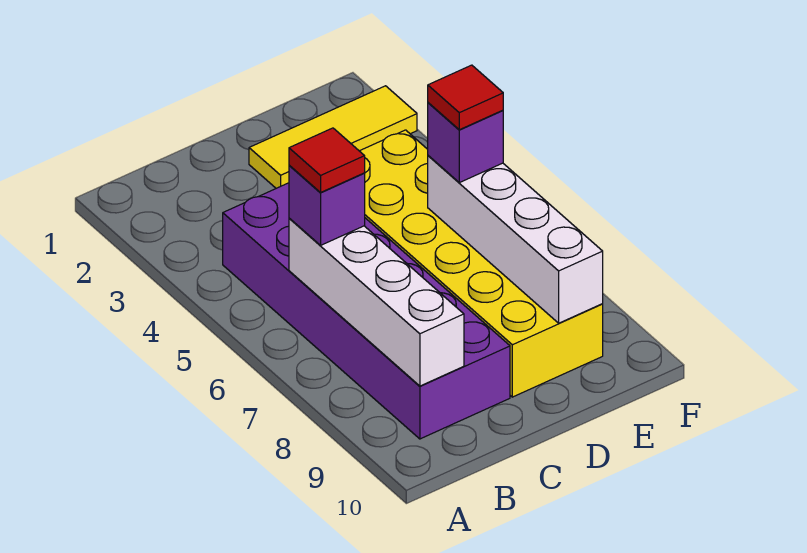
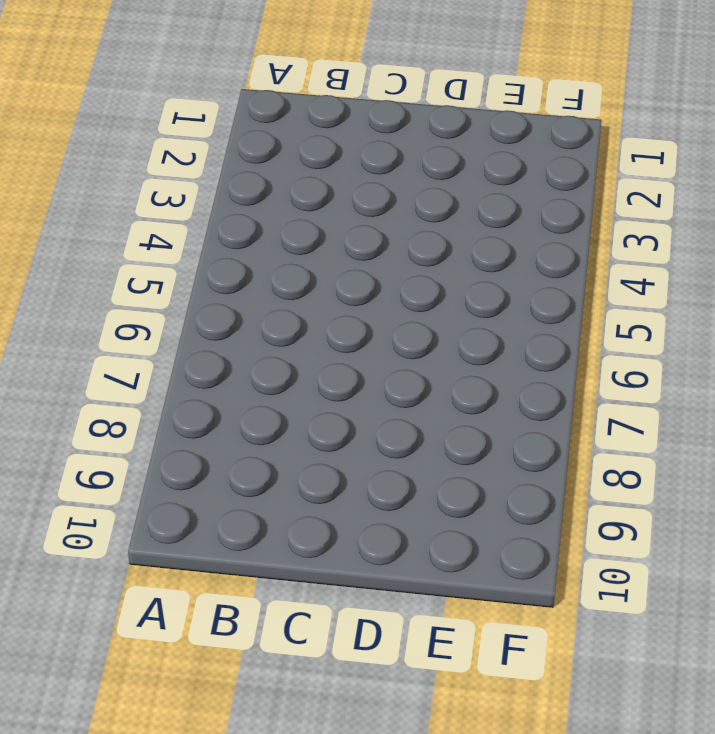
none -> purple 2x6 brick [223,183,510,439]
none -> yellow 1x3 tile [249,86,417,188]

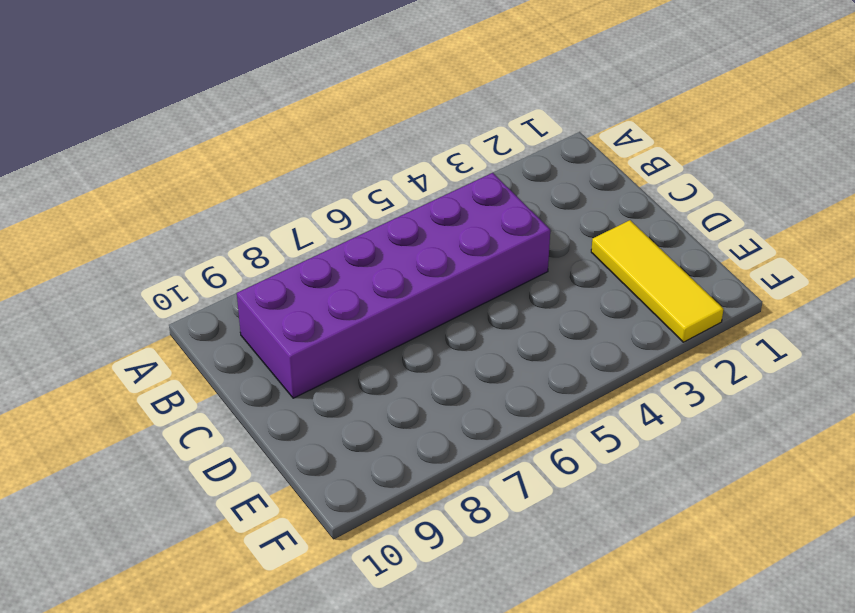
none -> yellow 2x6 brick [360,130,603,397]
none -> white 1x4 brick [289,219,464,386]

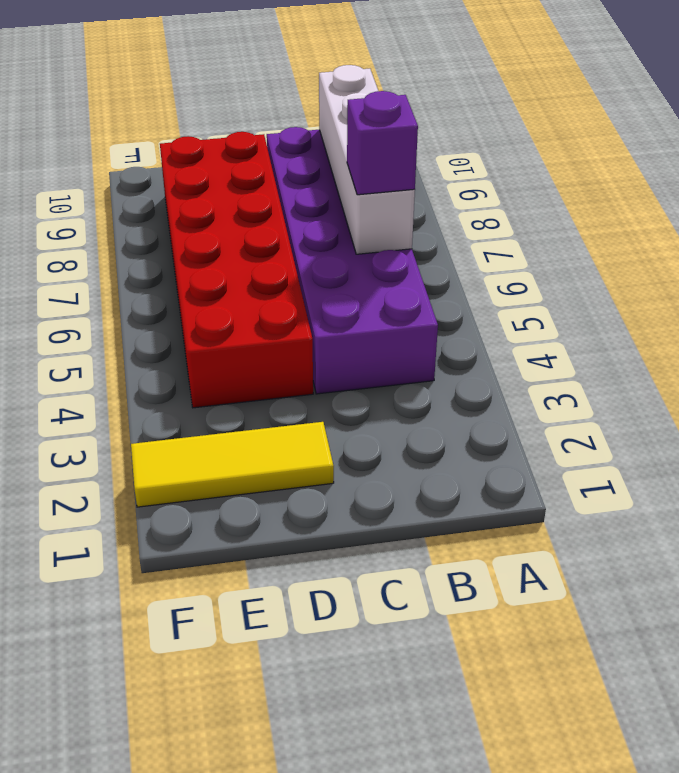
red 2x6 brick [160,132,313,408] -> yellow 2x6 brick [360,130,603,397]
none -> white 1x4 brick [428,156,603,323]
none -> purple 1x1 brick [428,103,503,183]

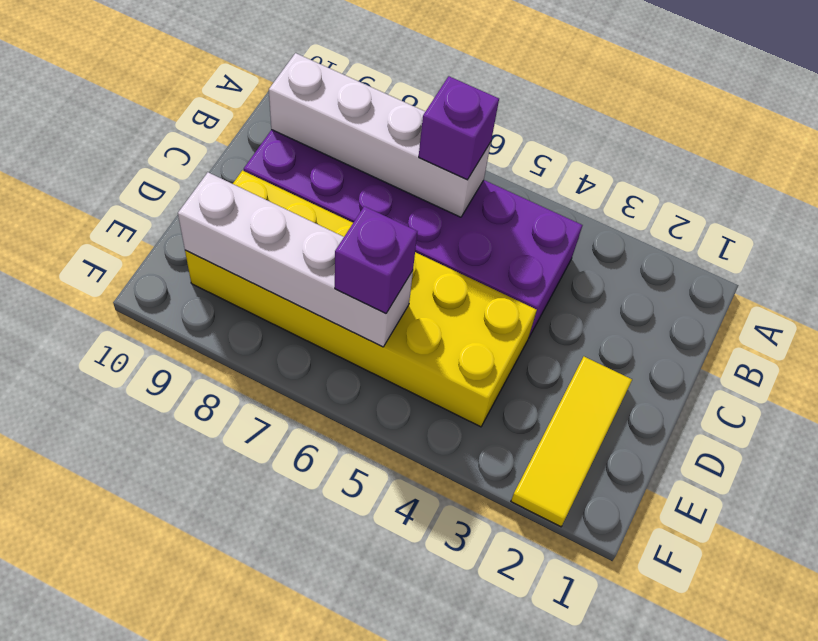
none -> red 1x1 tile [289,128,365,192]
none -> red 1x1 tile [428,65,503,130]

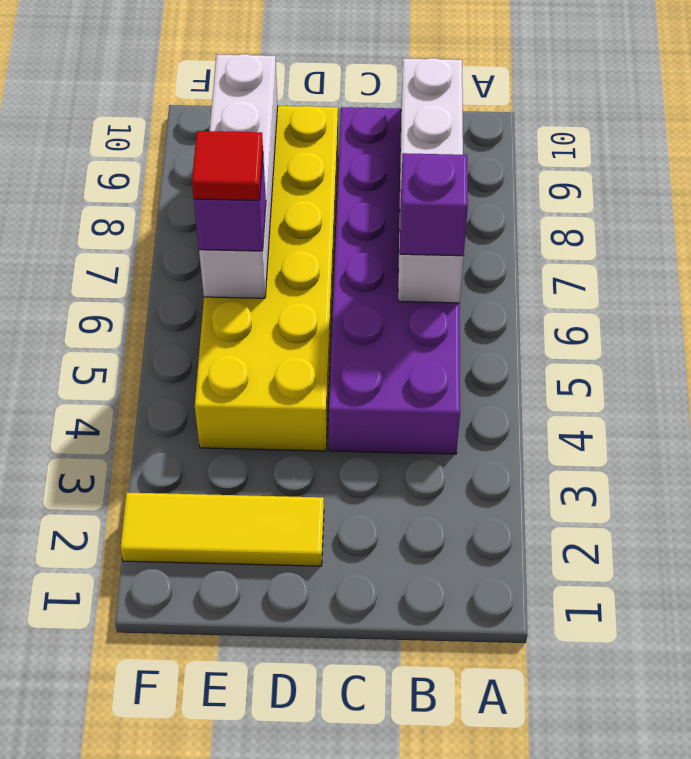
none -> red 1x1 tile [289,128,365,192]

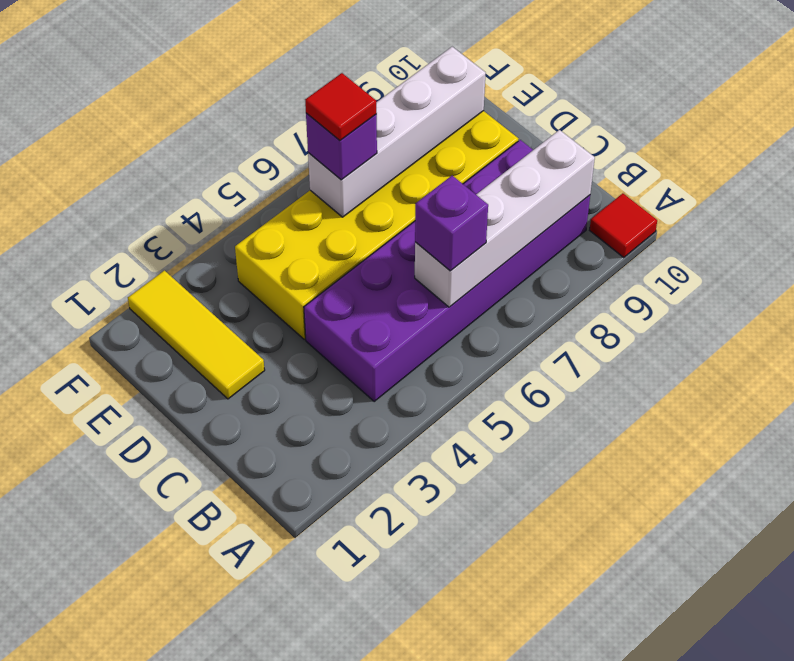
red 1x1 tile [590,193,657,258] -> red 1x1 tile moved to [289,128,365,192]

